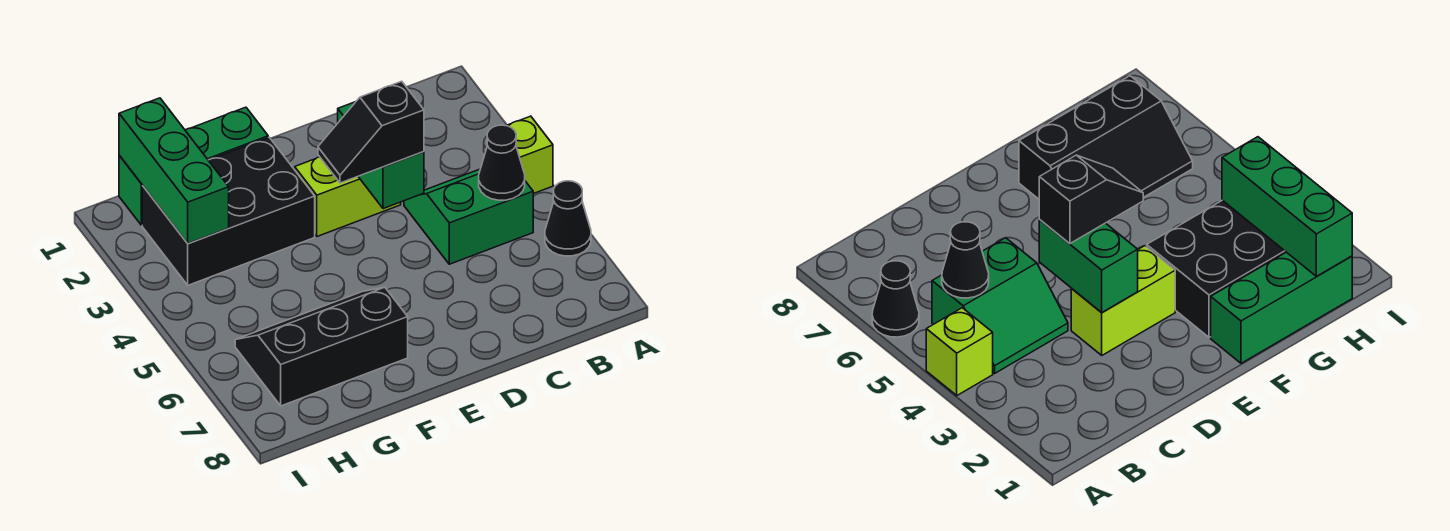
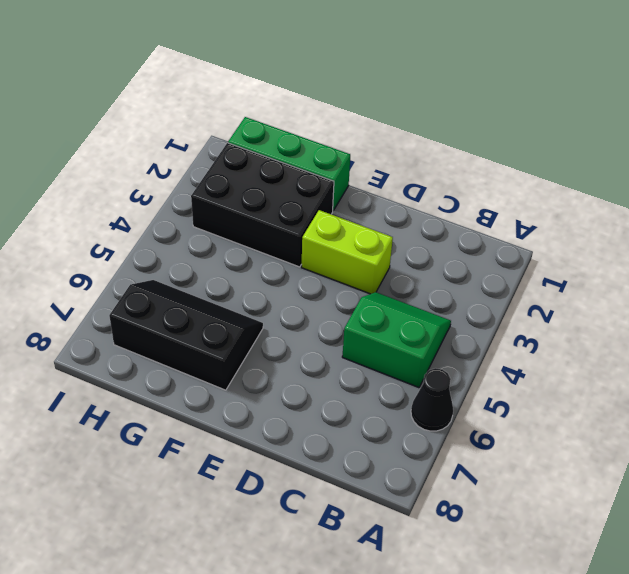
none -> lime 1x1 brick [506,116,553,194]
none -> black 1x1 cone [479,125,525,200]

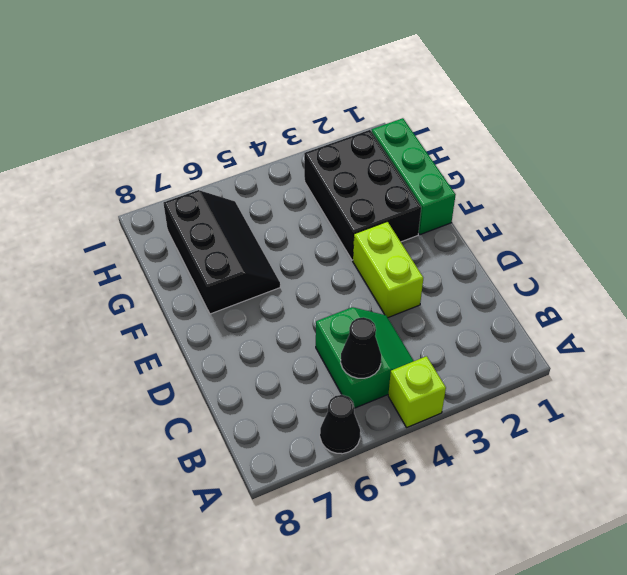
none -> green 1x2 brick [338,102,424,209]
none -> green 1x3 brick [119,98,229,243]

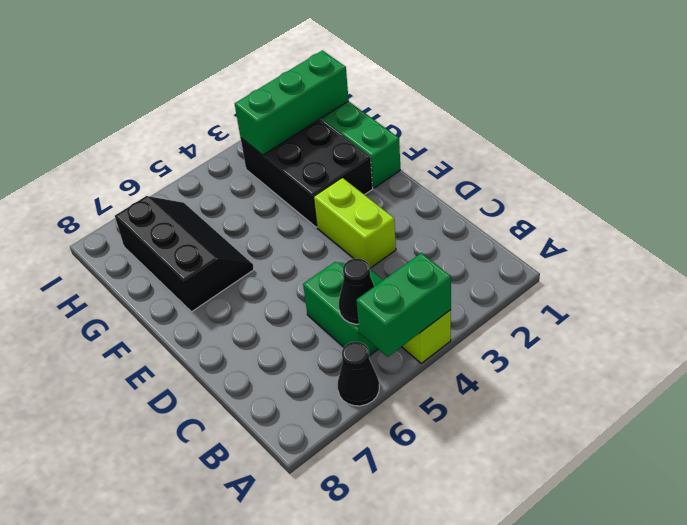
green 1x2 brick [356,253,451,357] -> green 1x2 brick moved to [338,102,424,209]
none -> black 1x2 slope [318,81,424,183]

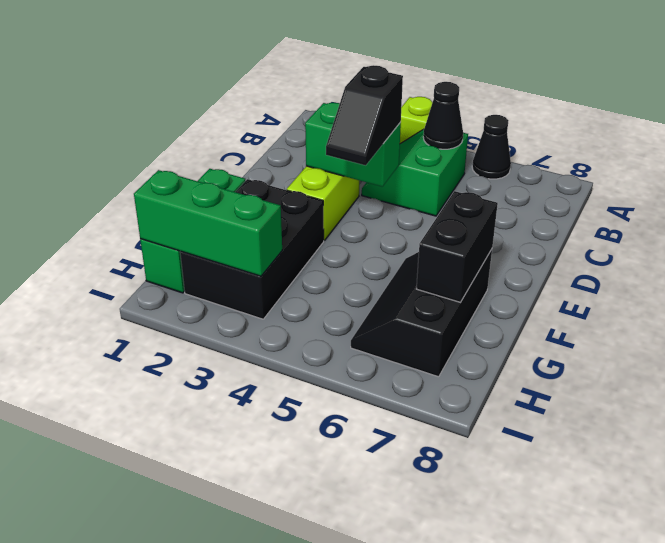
black 1x2 brick [417,191,498,302] -> none

